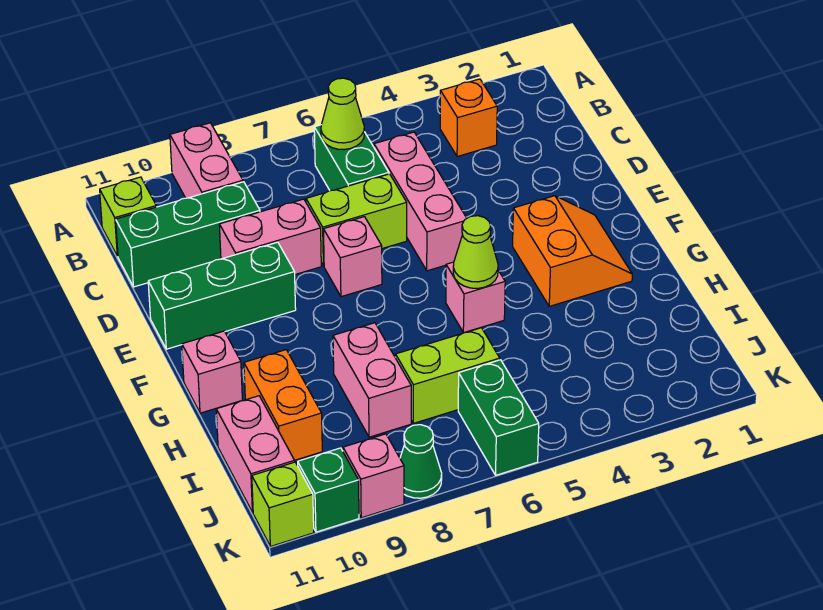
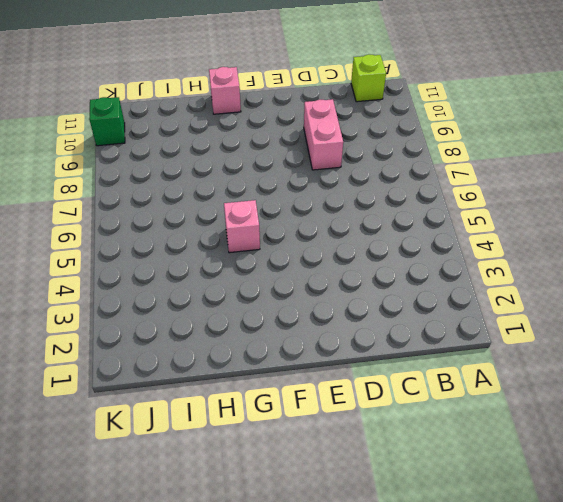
none -> pink 1x2 brick [170,123,243,198]
none -> orange 1x1 brick [440,79,497,157]
none -> green 1x2 brick [314,125,389,191]

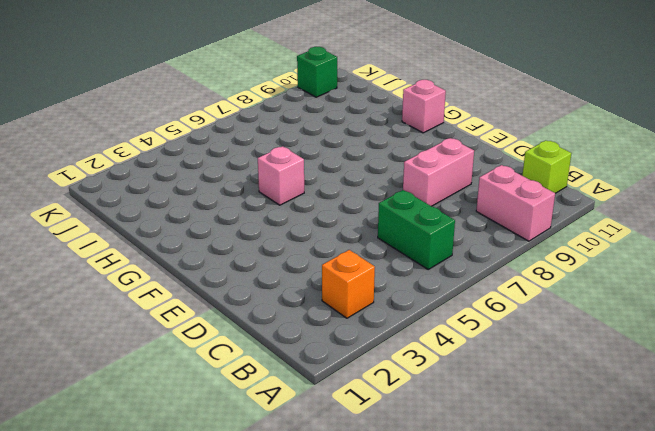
none -> pink 1x3 brick [374,132,467,271]
none -> green 1x3 brick [116,182,260,287]
none -> lime 1x2 brick [306,174,407,266]

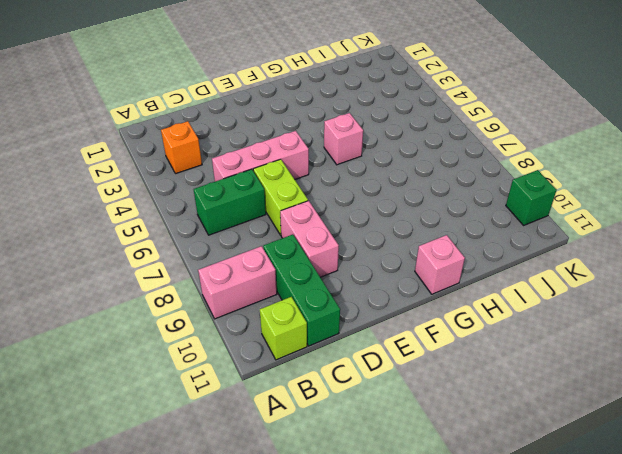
none -> pink 1x1 brick [324,217,382,297]
none -> green 1x3 brick [148,242,296,349]
none -> orange 2x2 slope [513,196,632,306]

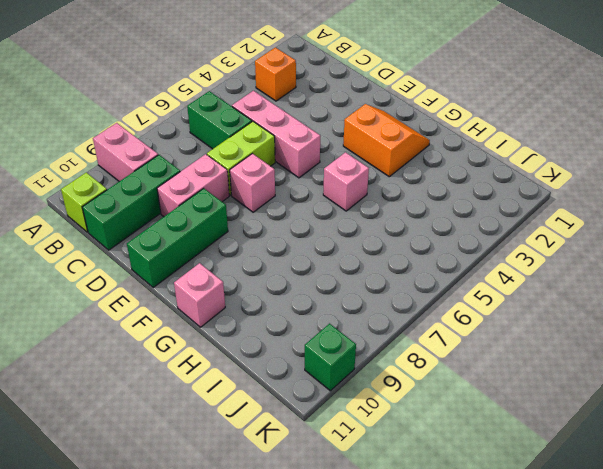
none -> pink 1x2 brick [333,323,411,437]
none -> orange 1x2 brick [244,350,322,460]
none -> lime 1x2 brick [396,328,500,423]

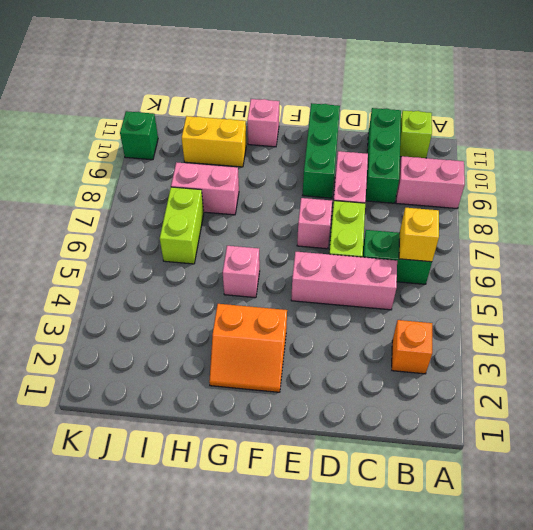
yellow 1x1 brick [399,208,439,262] -> lime 1x1 cone [321,78,364,150]
yellow 1x2 brick [182,116,246,167] -> orange 1x2 brick [244,350,322,460]
none -> pink 1x2 brick [216,396,295,512]
none -> green 1x2 brick [458,360,539,475]
none -> green 1x1 cone [400,425,442,498]

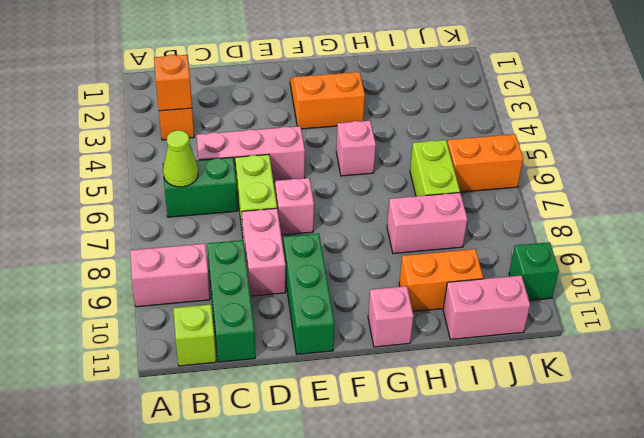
orange 1x1 brick [154,55,192,111] -> none
orange 1x2 brick [447,134,523,192] -> green 1x2 brick [458,360,539,475]
none -> green 1x1 cone [400,425,442,498]
none -> pink 1x1 brick [343,434,404,518]
none -> lime 1x1 brick [252,462,314,546]

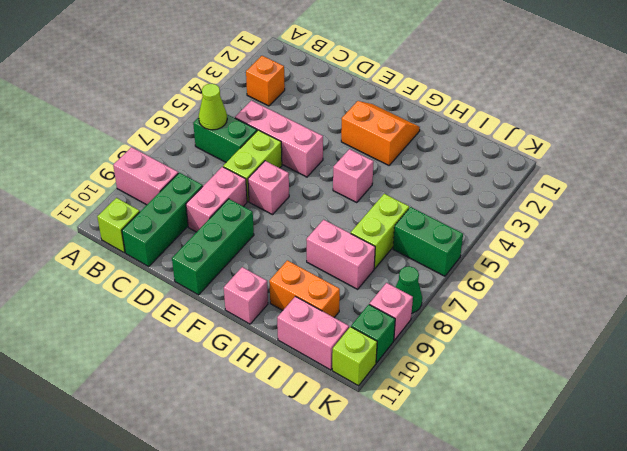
none -> lime 1x1 cone [453,216,498,288]

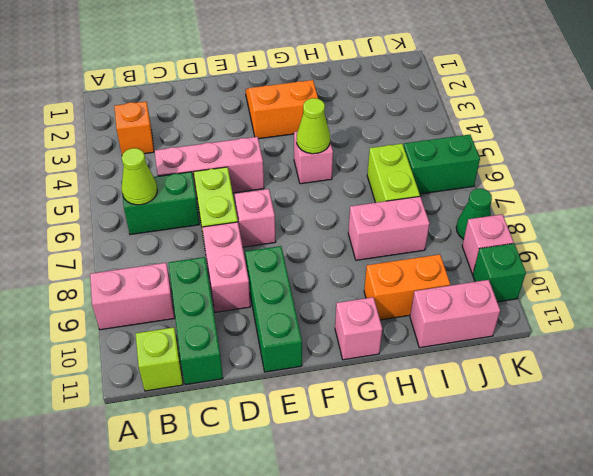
none -> lime 1x1 brick [252,462,314,546]

